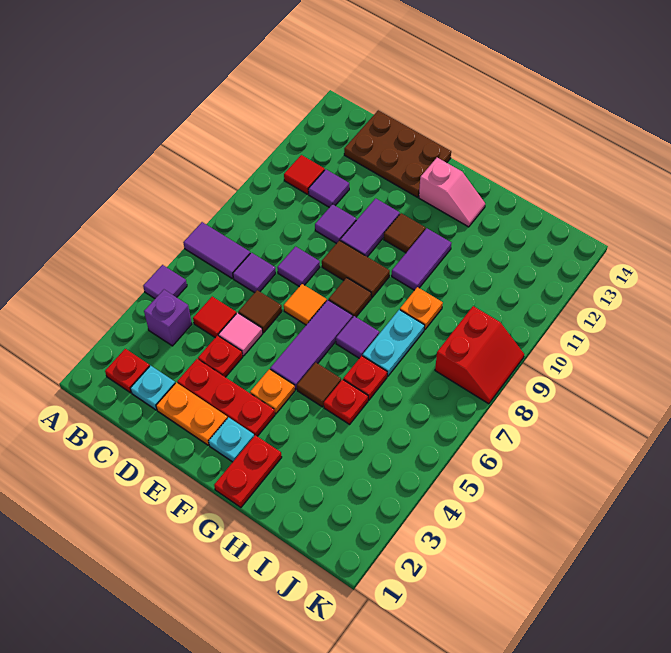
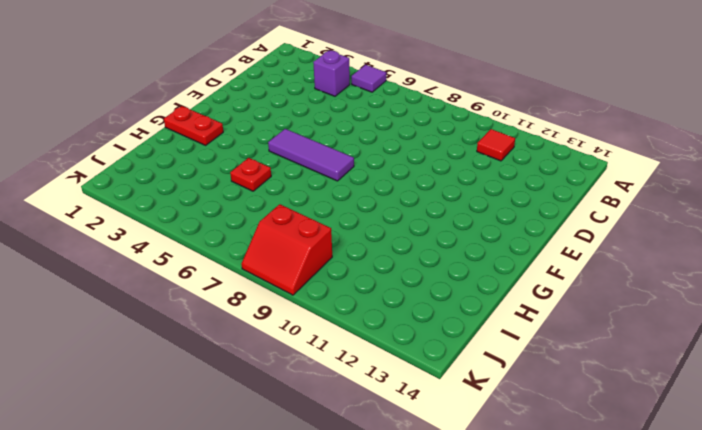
none -> purple 1x2 tile [183,222,250,279]
none -> red 1x1 plate [105,349,150,393]
none -> cyan 1x1 plate [130,366,175,410]
none -> red 1x1 tile [193,297,236,337]

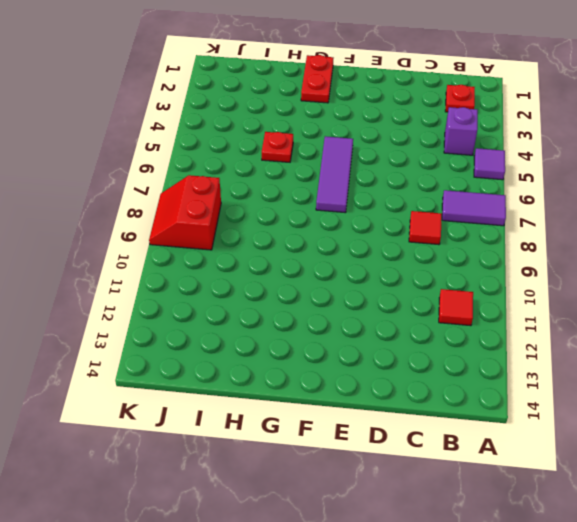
red 1x1 tile [409,211,442,245] -> red 1x1 tile moved to [193,297,236,337]
none -> cyan 1x1 plate [130,366,175,410]
none -> purple 1x1 tile [233,253,276,293]
none -> purple 1x1 tile [308,169,349,207]
none -> brown 2x3 plate [344,110,451,197]

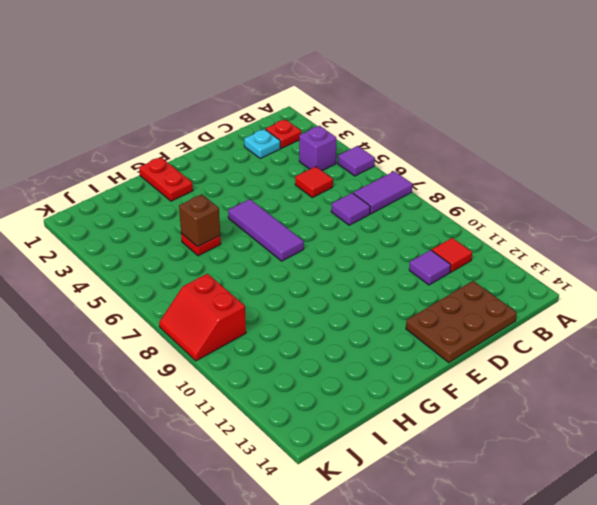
brown 1x1 brick [179,195,220,247] -> none
none -> orange 1x2 plate [156,383,227,445]
none -> red 1x3 plate [177,359,275,436]
none -> red 1x1 plate [198,335,243,377]
none -> pink 1x1 tile [218,313,262,356]

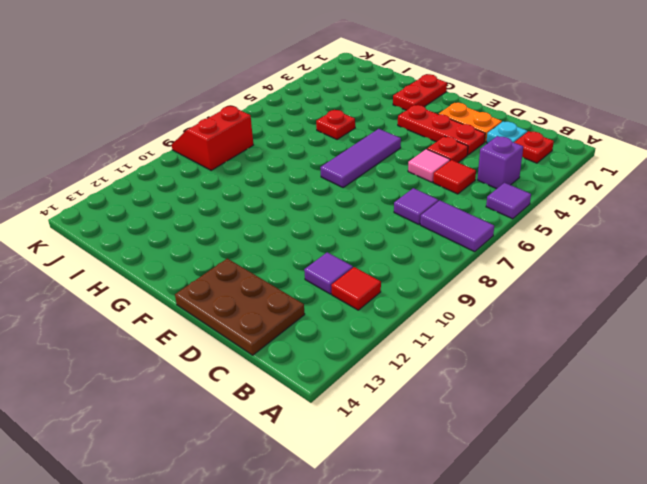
none -> brown 1x1 tile [239,290,282,333]
none -> purple 1x1 tile [277,247,320,287]
none -> purple 1x1 tile [315,204,356,243]
none -> orange 1x1 tile [284,284,327,325]

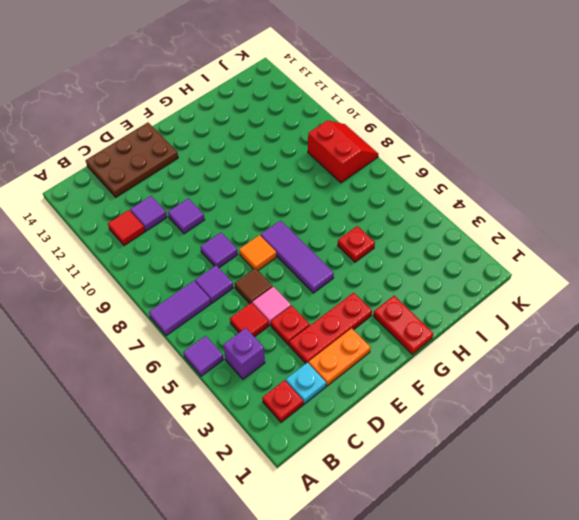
none -> brown 1x2 tile [322,240,390,298]
none -> purple 1x2 tile [340,198,400,257]
none -> cyan 1x1 plate [209,417,254,462]
none -> orange 1x1 plate [250,369,295,414]

